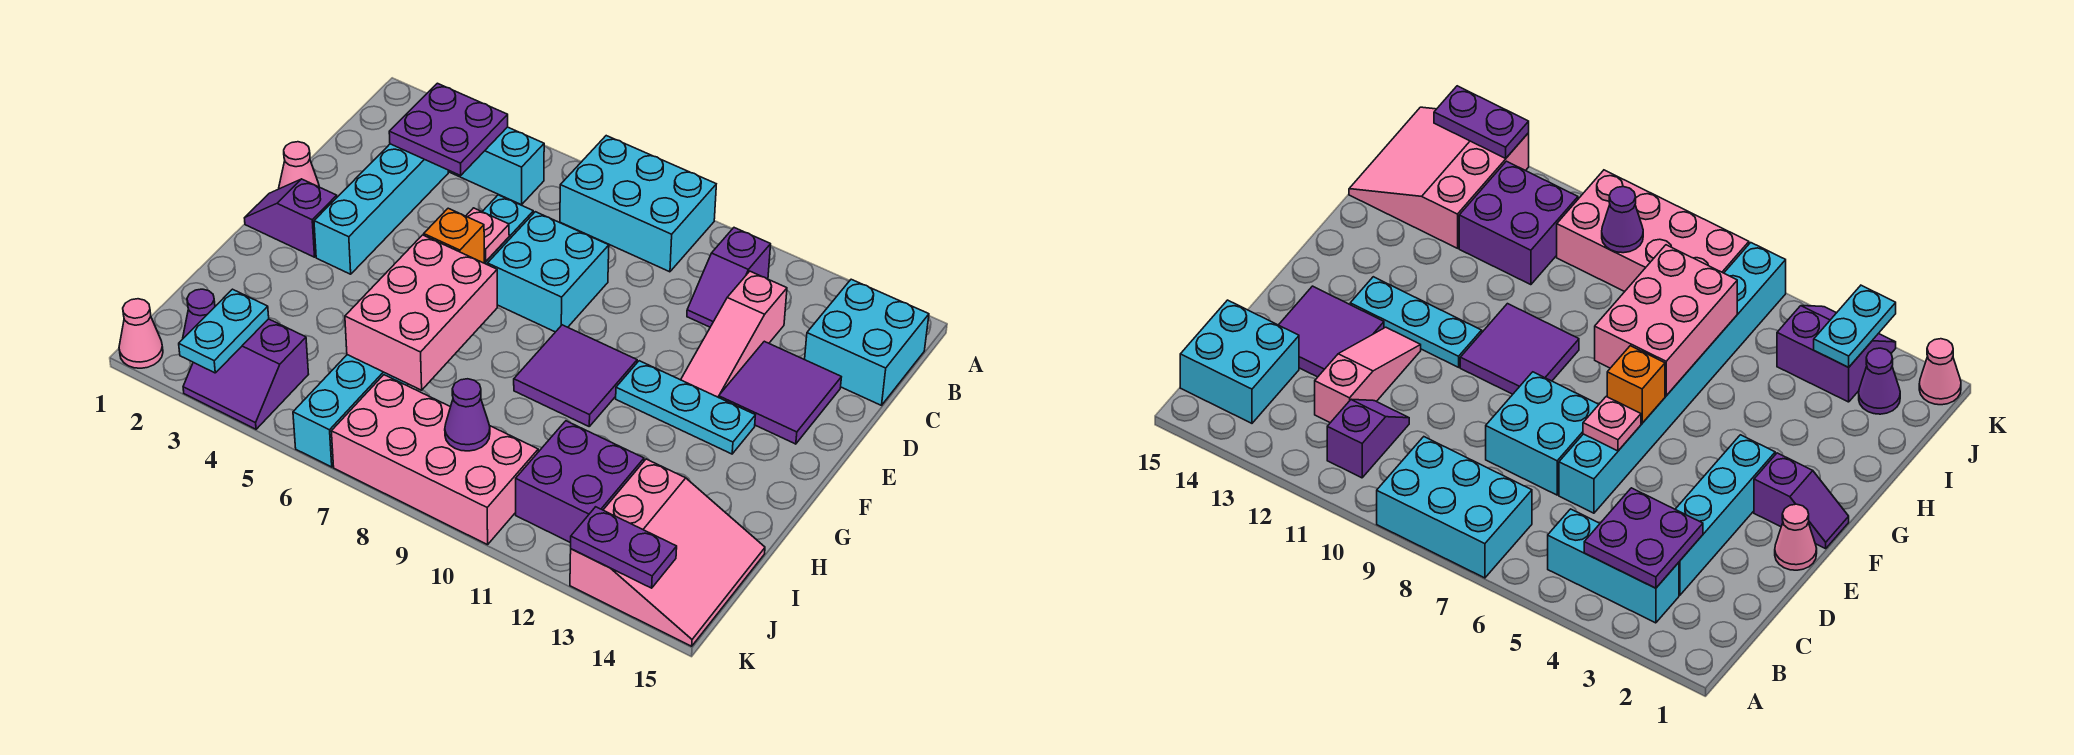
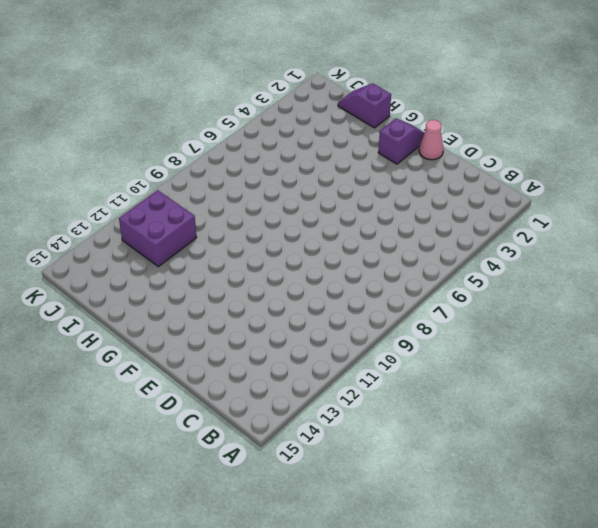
purple 1x2 slope [338,83,391,128] -> purple 1x2 slope moved to [687,228,771,327]
none -> cyan 2x3 brick [560,136,716,272]
none -> cyan 1x3 brick [448,127,544,205]
none -> cyan 2x2 brick [805,279,929,405]

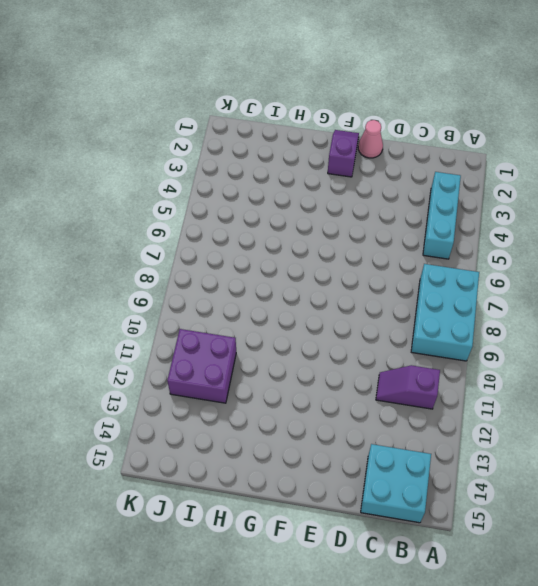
none -> cyan 1x4 brick [314,144,448,274]
none -> pink 1x3 slope [681,271,787,397]
none -> cyan 1x8 brick [293,195,533,467]

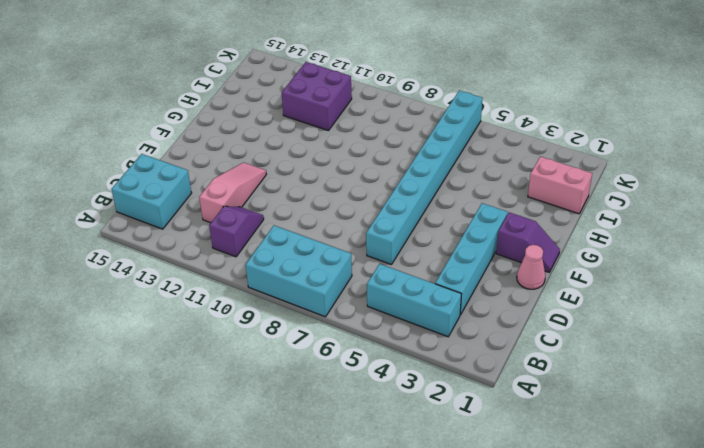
pink 1x2 brick [528,157,592,214] -> none
none -> cyan 2x2 brick [487,212,609,332]
none -> purple 2x2 tile [719,341,841,444]
none -> purple 2x2 tile [514,325,637,426]

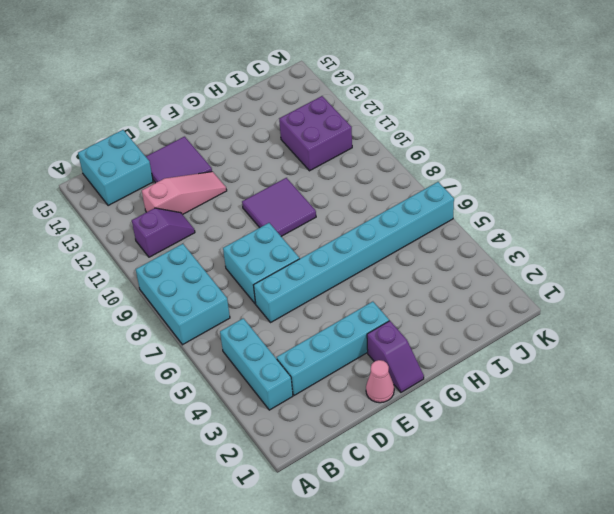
none -> cyan 1x3 plate [616,361,755,454]
none -> pink 3x3 slope [570,459,765,646]
none -> purple 1x1 cone [183,289,215,338]

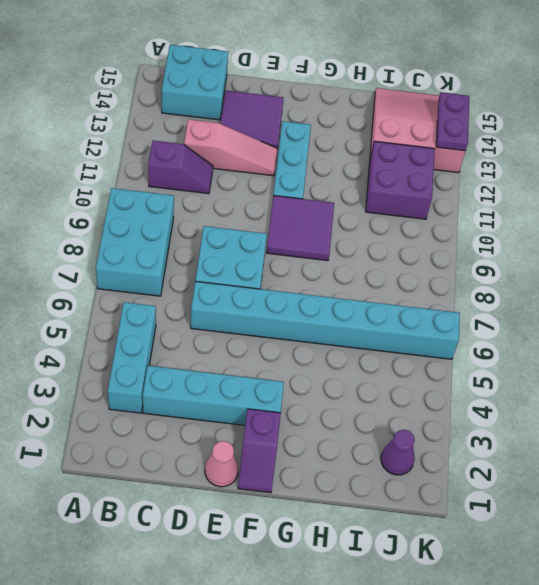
none -> purple 2x2 slope [183,319,309,429]
none -> pink 2x4 brick [331,375,538,545]
none -> pink 1x1 cone [119,299,163,368]

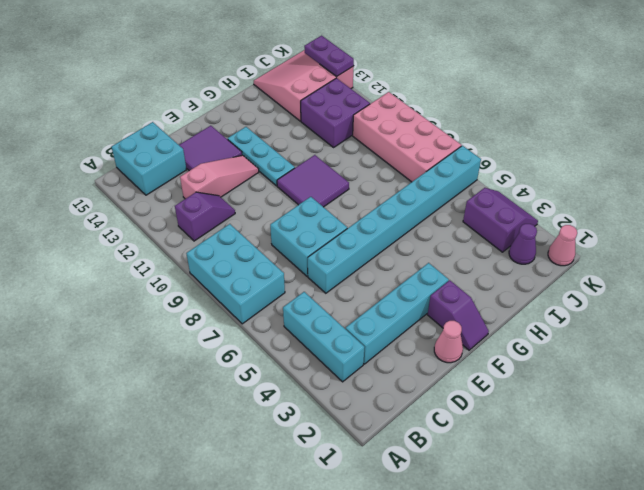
none -> purple 2x2 plate [389,83,508,175]
none -> pink 1x1 plate [466,208,509,262]
none -> orange 1x1 brick [424,208,484,263]

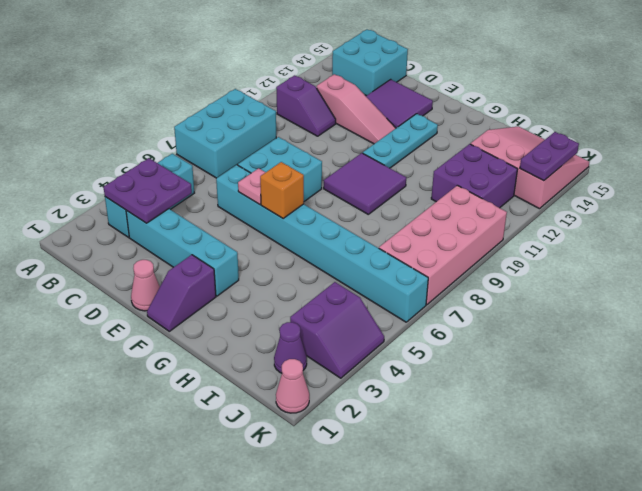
none -> pink 2x3 brick [345,235,497,390]
none -> cyan 1x2 plate [179,289,269,373]
none -> purple 1x1 cone [445,379,490,451]

